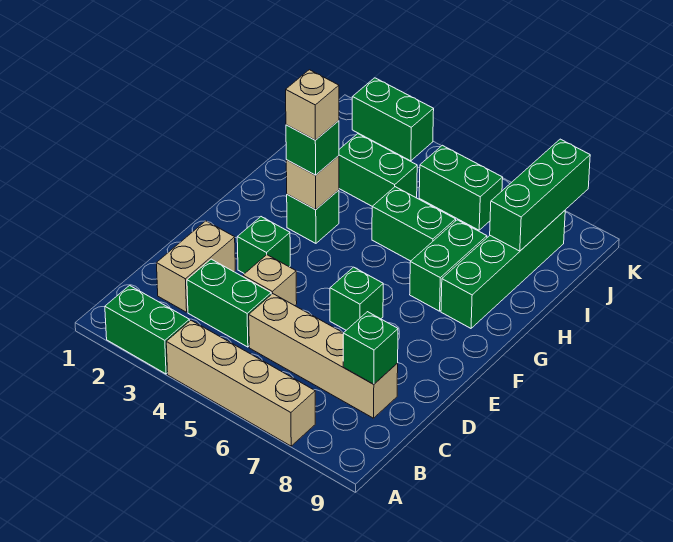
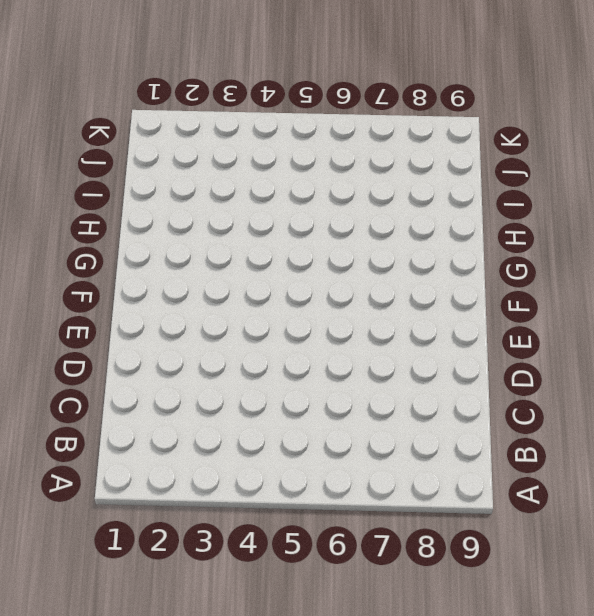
none -> green 1x2 brick [105,285,189,374]
none -> tan 1x4 brick [166,320,315,446]
none -> tan 1x2 brick [156,221,235,312]

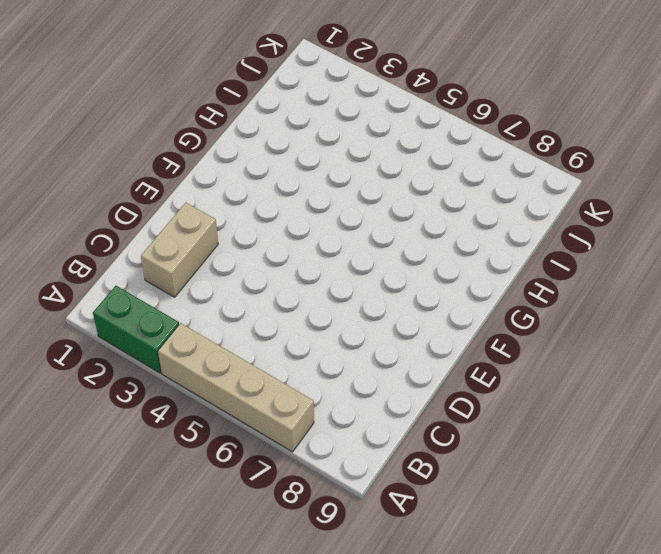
none -> green 1x2 brick [187,259,271,347]
none -> tan 1x4 brick [249,294,398,418]
none -> tan 1x1 brick [243,255,297,306]

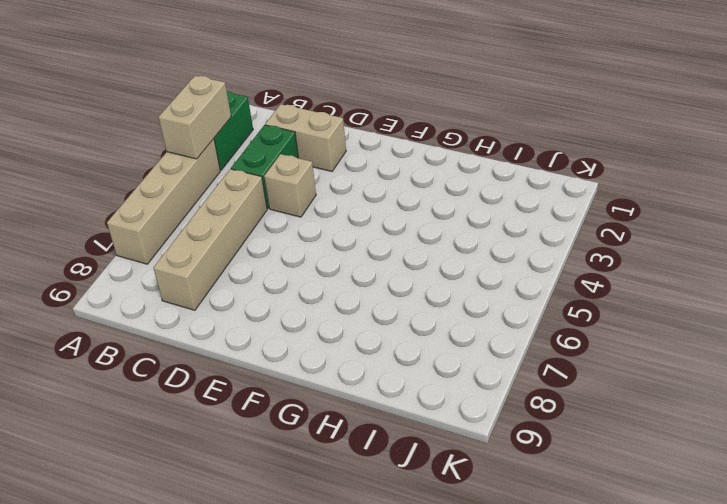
tan 1x2 brick [159,76,231,159] -> none
none -> green 1x1 brick [237,217,290,274]
none -> green 1x1 brick [330,267,383,330]
none -> green 1x1 brick [287,190,339,243]

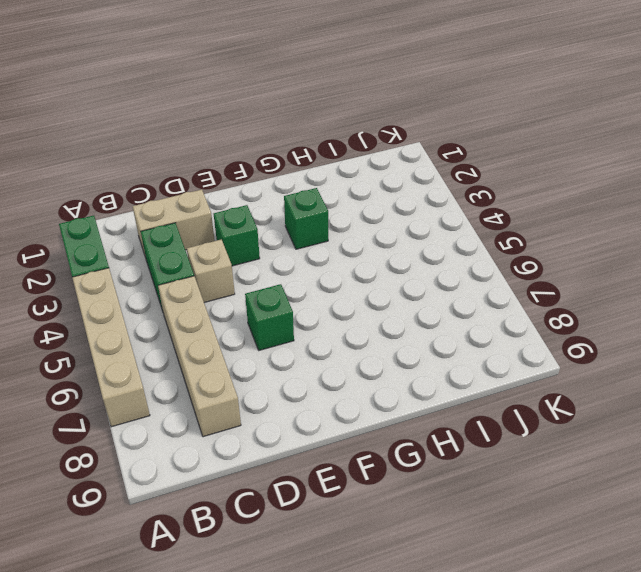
none -> green 1x2 brick [410,220,487,311]
none -> green 1x4 brick [441,211,565,328]
none -> green 1x2 brick [372,187,456,261]

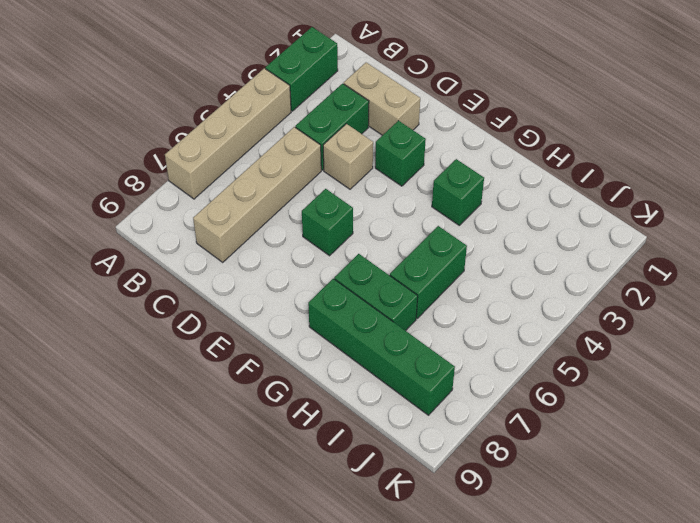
none -> green 1x2 brick [339,134,417,206]
none -> green 1x2 brick [419,145,503,230]
none -> green 1x2 brick [352,78,434,161]

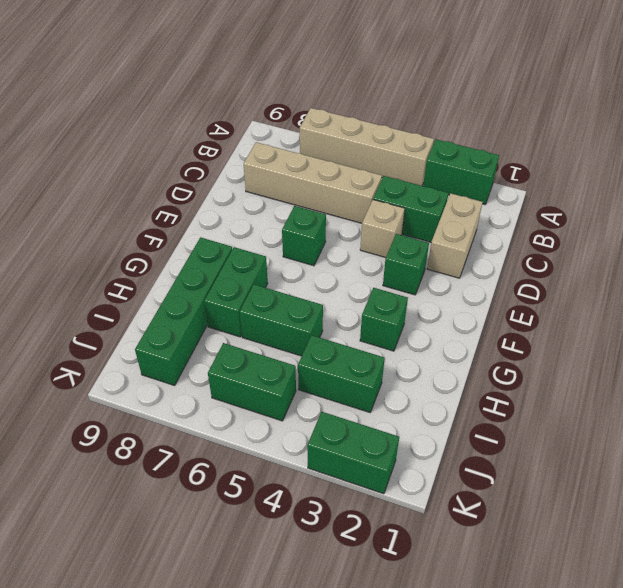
none -> green 1x1 brick [343,312,398,384]
none -> tan 1x1 brick [286,156,339,210]
none -> green 1x3 brick [490,139,590,251]

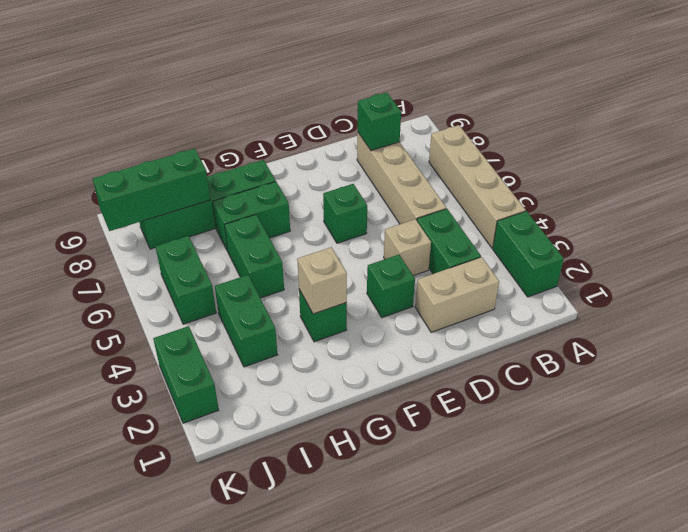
none -> green 1x1 brick [286,121,339,175]
none -> tan 1x1 brick [286,70,339,140]

